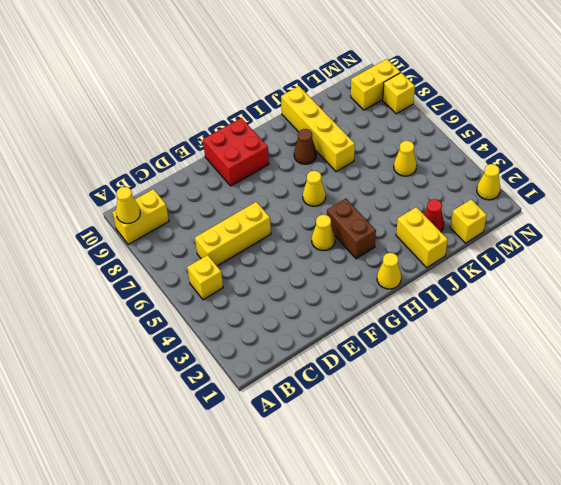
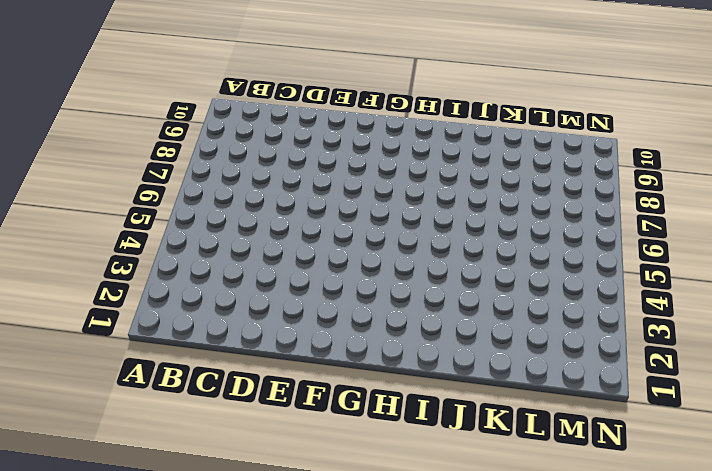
none -> yellow 1x2 brick [112,189,169,244]
none -> yellow 1x1 brick [187,255,223,300]
none -> yellow 1x3 brick [195,202,271,266]

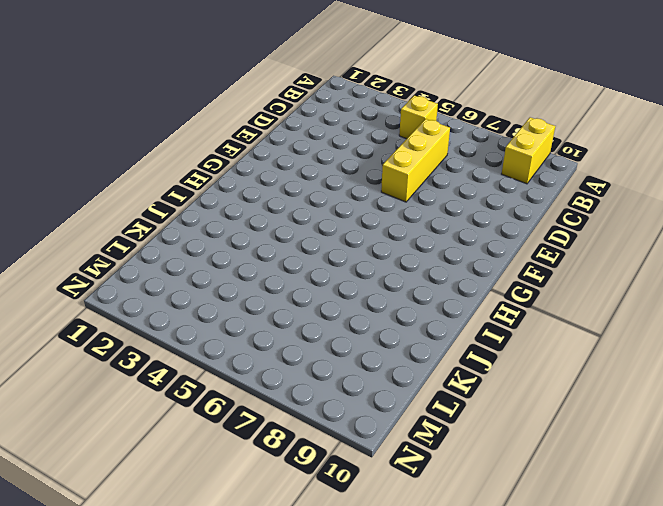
none -> red 2x2 brick [203,118,269,186]
none -> yellow 1x1 cone [312,215,335,251]
none -> yellow 1x1 cone [377,253,401,289]

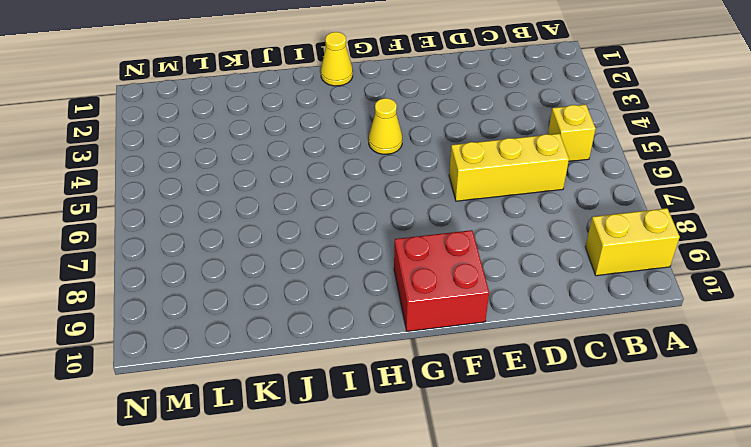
none -> brown 1x2 brick [327,199,376,259]
none -> yellow 1x1 cone [303,171,326,206]
none -> brown 1x1 cone [294,129,317,164]

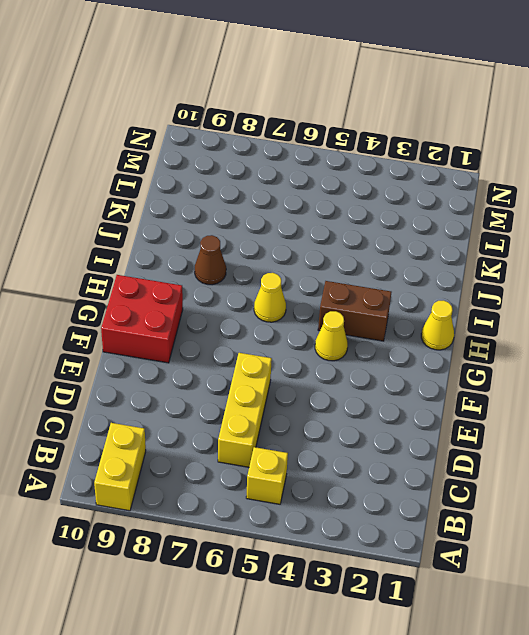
none -> yellow 1x2 brick [396,207,448,268]
none -> yellow 1x4 brick [281,86,355,172]
none -> red 1x1 cone [424,199,444,232]

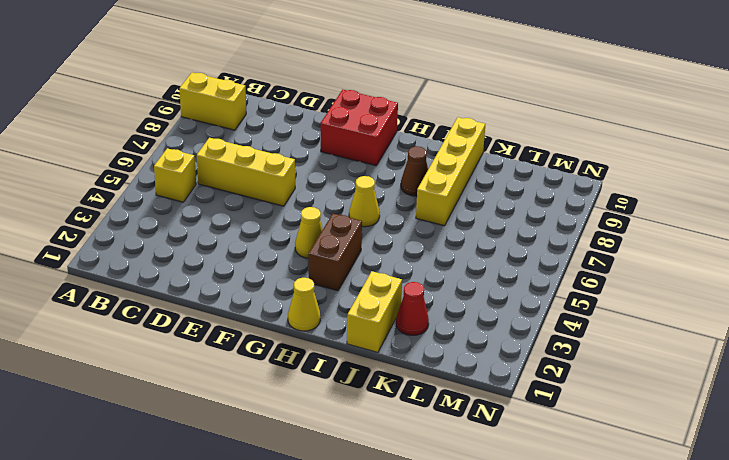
none -> yellow 1x1 brick [450,199,487,243]
none -> yellow 1x1 cone [394,141,417,176]
none -> yellow 1x2 brick [351,59,400,110]

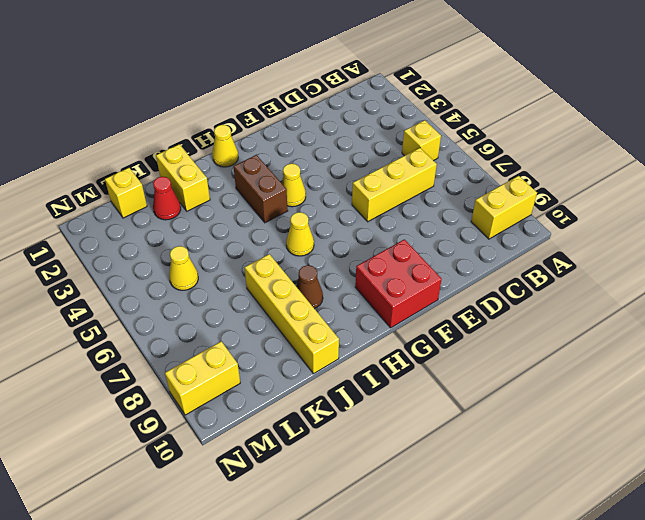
none -> yellow 1x1 cone [477,164,500,200]
none -> yellow 1x1 brick [383,73,415,114]
none -> yellow 1x1 cone [116,187,140,224]

